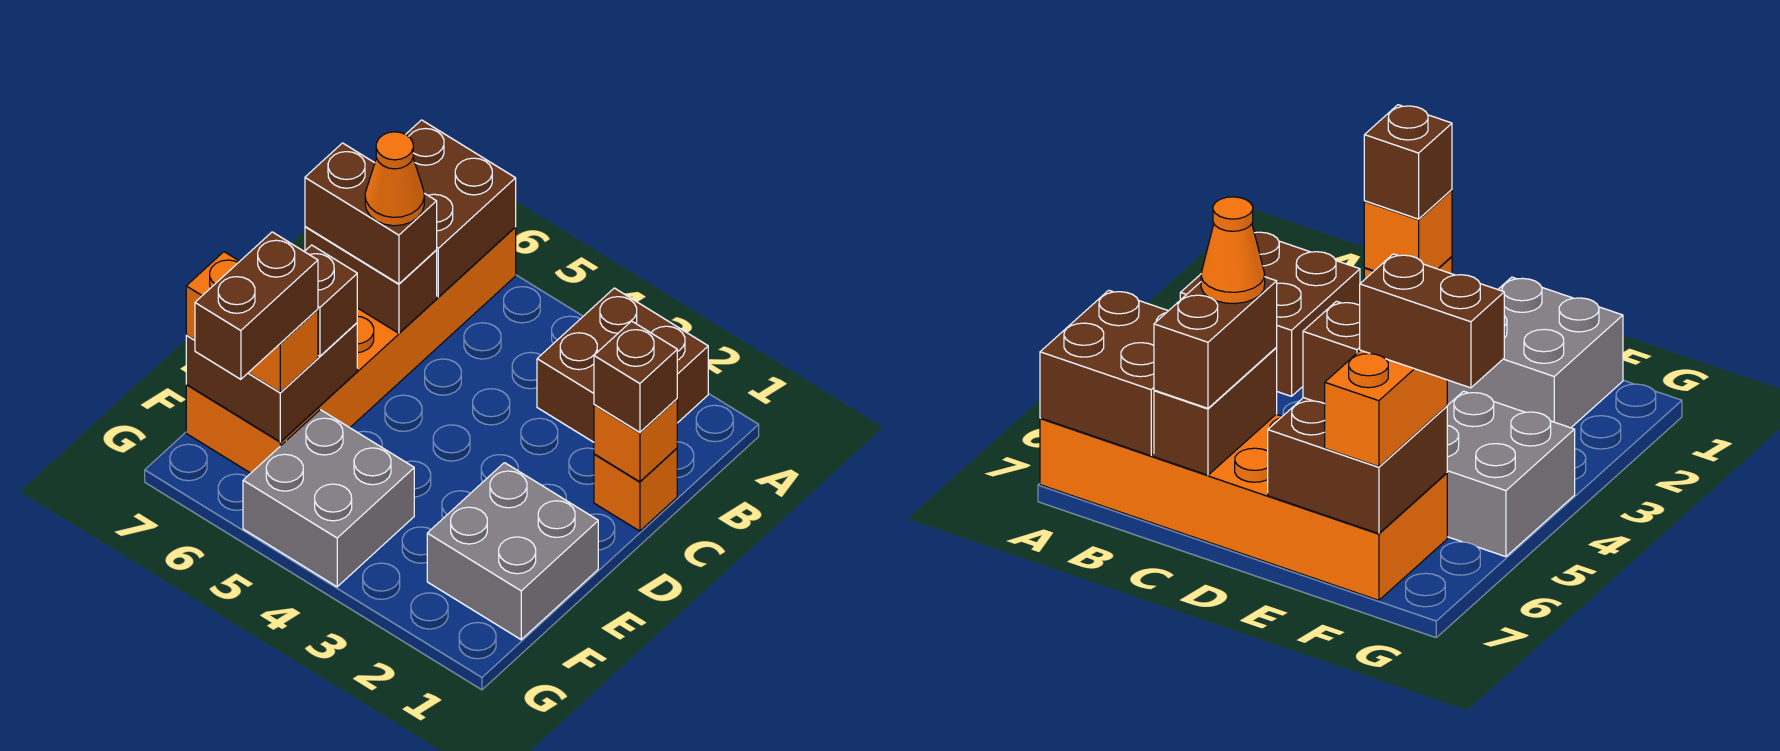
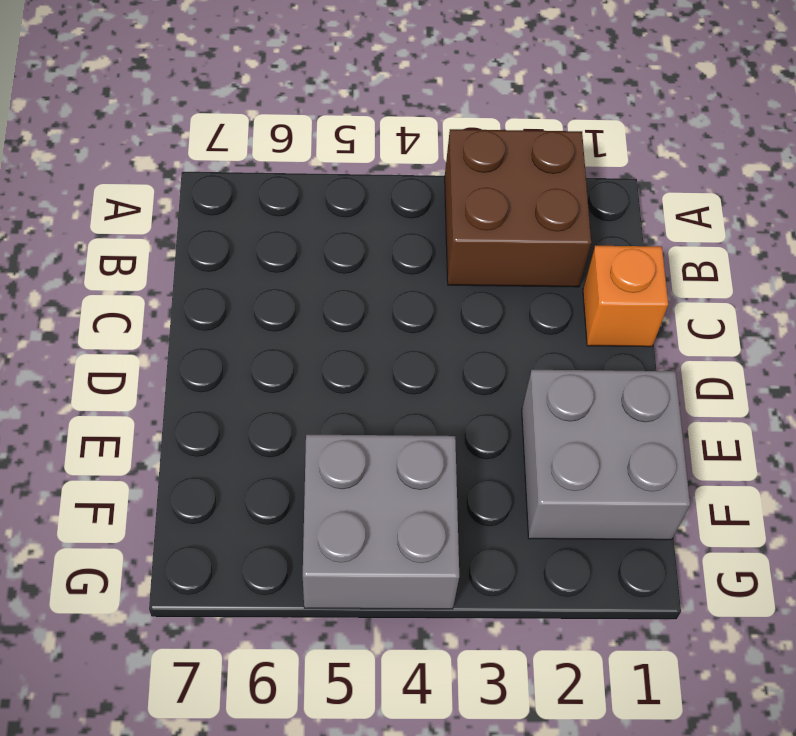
none -> orange 2x6 brick [186,227,516,473]
none -> brown 2x2 brick [406,120,516,297]
none -> orange 1x1 brick [594,399,677,482]

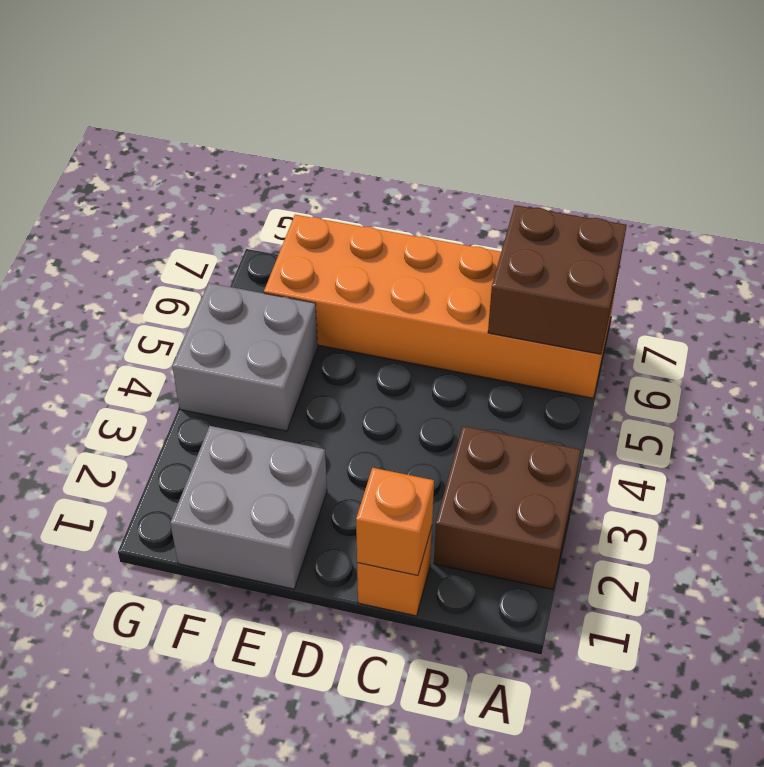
none -> brown 1x2 brick [305,227,437,333]
none -> brown 2x2 brick [186,323,357,442]
none -> brown 1x1 brick [594,321,677,432]

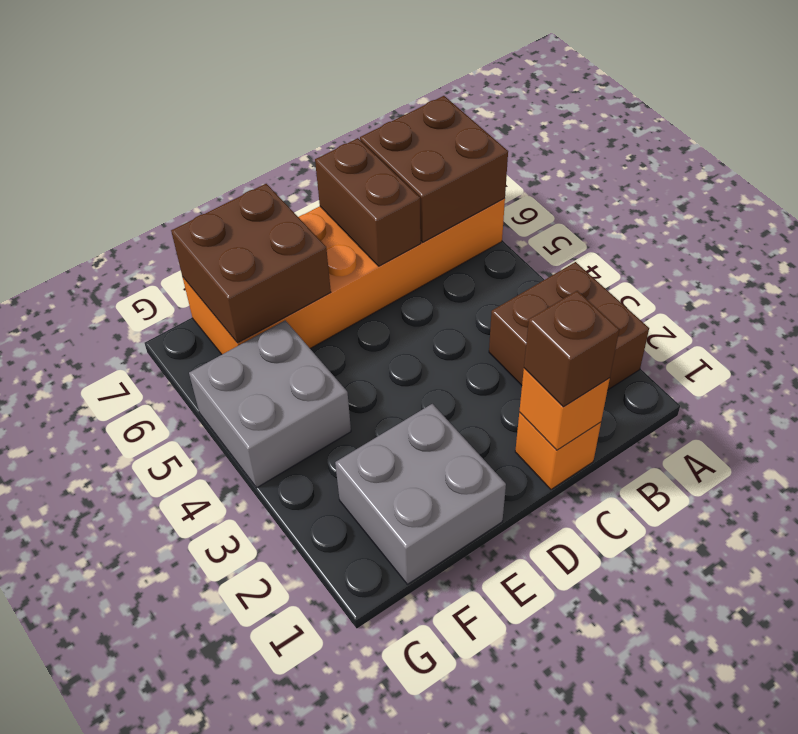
none -> brown 1x2 brick [305,143,437,284]
none -> brown 1x1 brick [305,245,357,356]
none -> orange 1x2 brick [186,252,318,393]

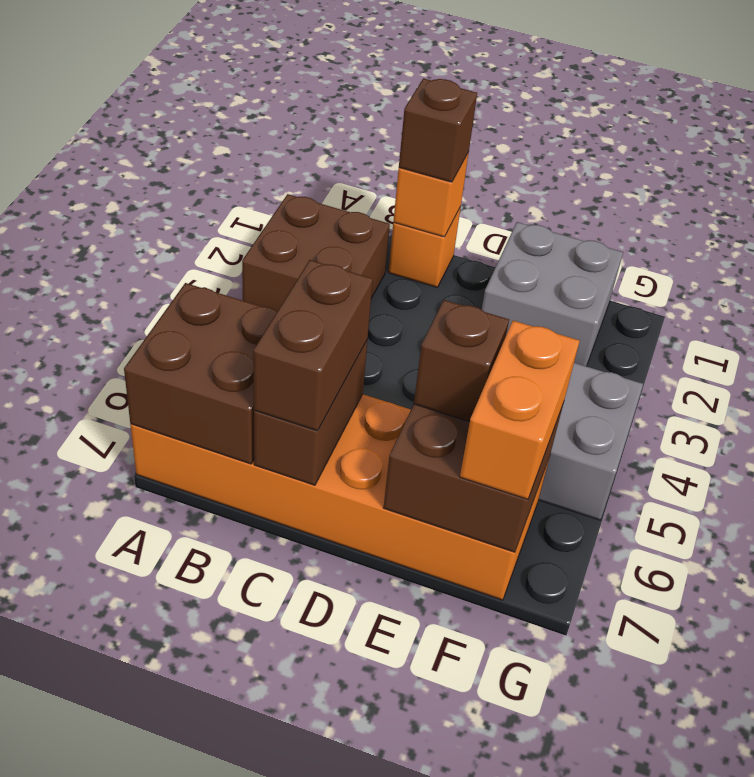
none -> orange 1x1 cone [365,132,424,226]
none -> brown 1x2 brick [195,232,318,379]

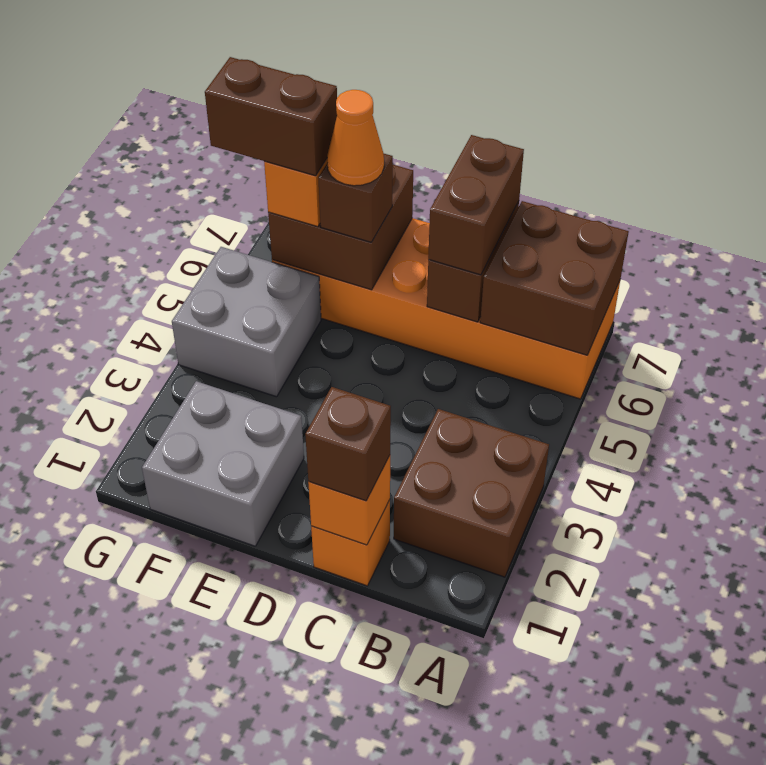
orange 1x1 cone [327,90,384,186] -> orange 1x1 cone moved to [365,132,424,226]

